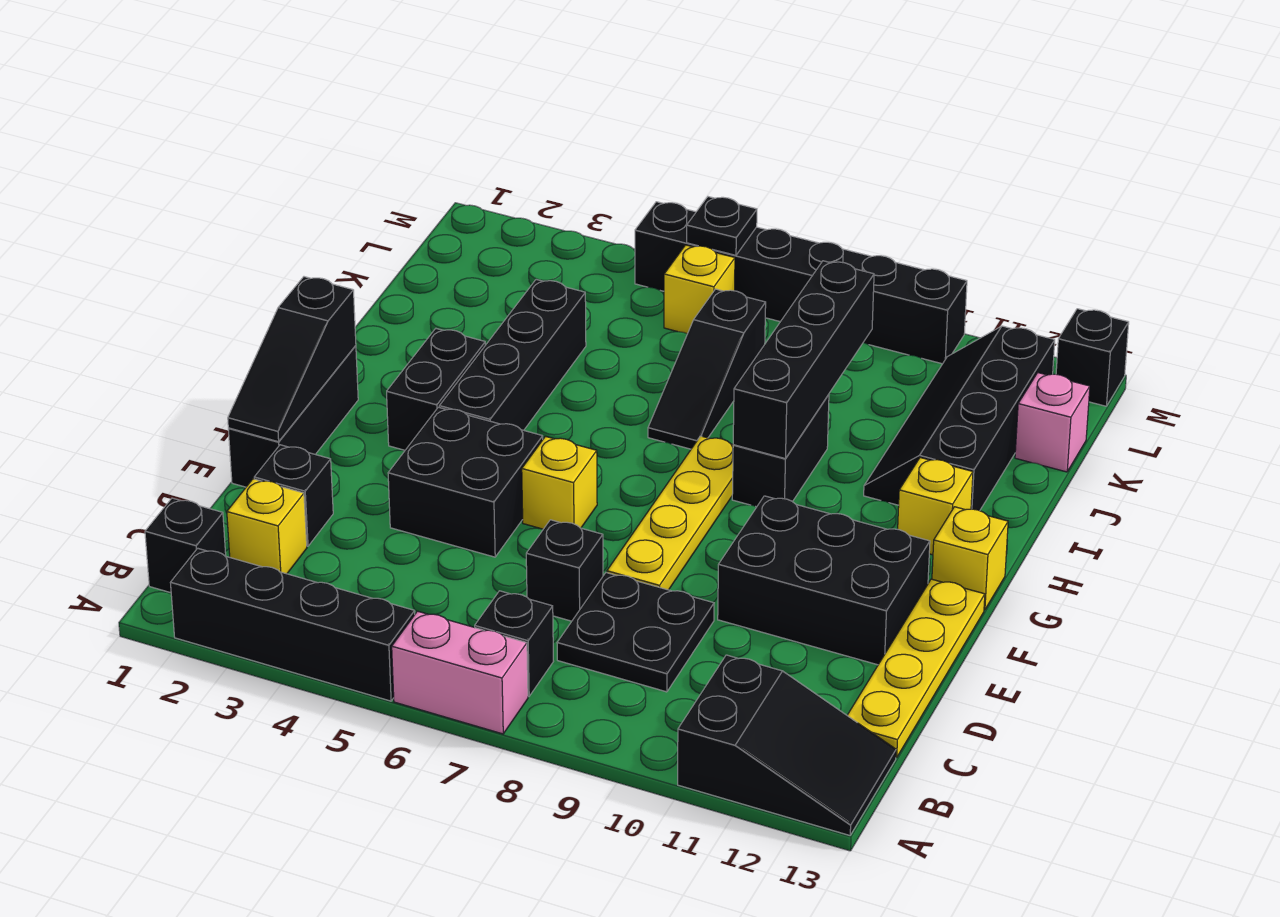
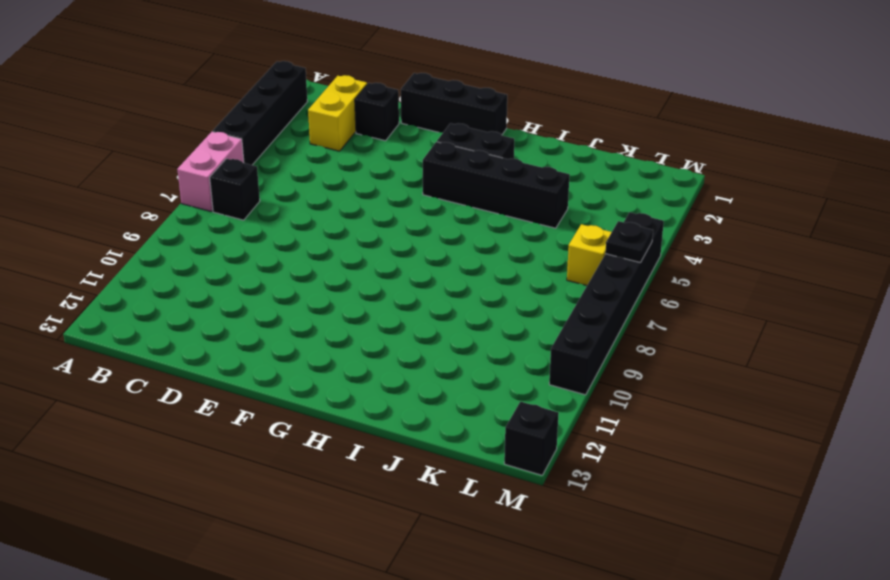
yellow 1x2 brick [308,75,367,151] -> yellow 1x1 brick [227,479,307,574]
none -> black 2x3 slope [678,655,896,835]
none -> black 1x1 brick [145,498,226,593]
none -> black 2x2 plate [557,573,714,692]

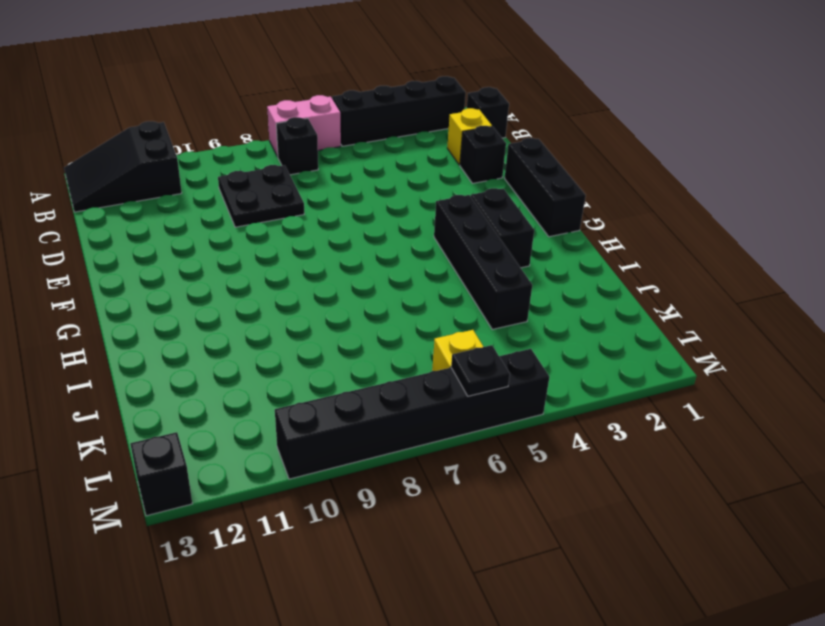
none -> yellow 1x4 plate [847,579,985,758]
none -> black 1x1 brick [526,520,603,621]
none -> black 2x2 brick [388,407,543,557]

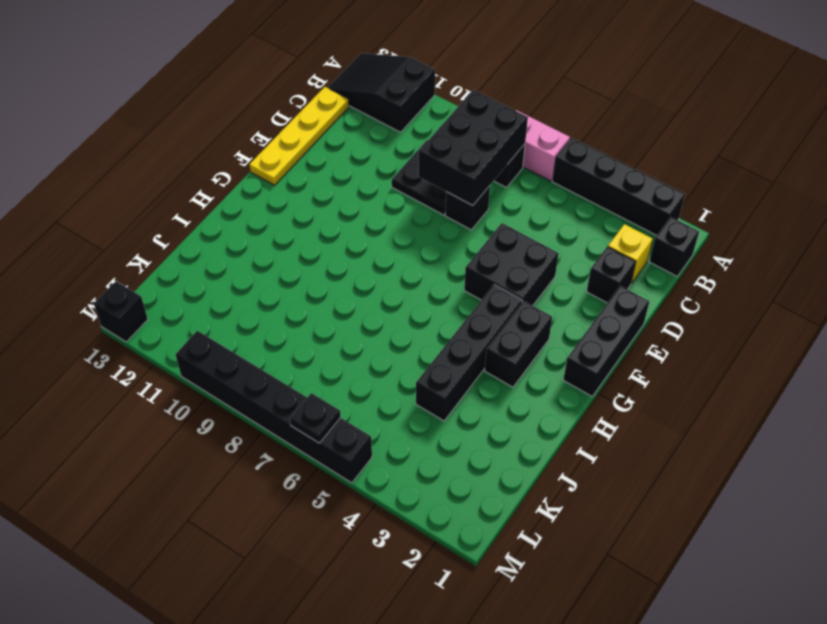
black 2x3 brick [419,90,528,206] -> black 2x3 brick turned to [718,496,930,665]
none -> yellow 1x4 plate [607,436,733,590]
none -> yellow 1x1 brick [522,436,597,529]
none -> yellow 1x1 brick [932,507,1008,610]

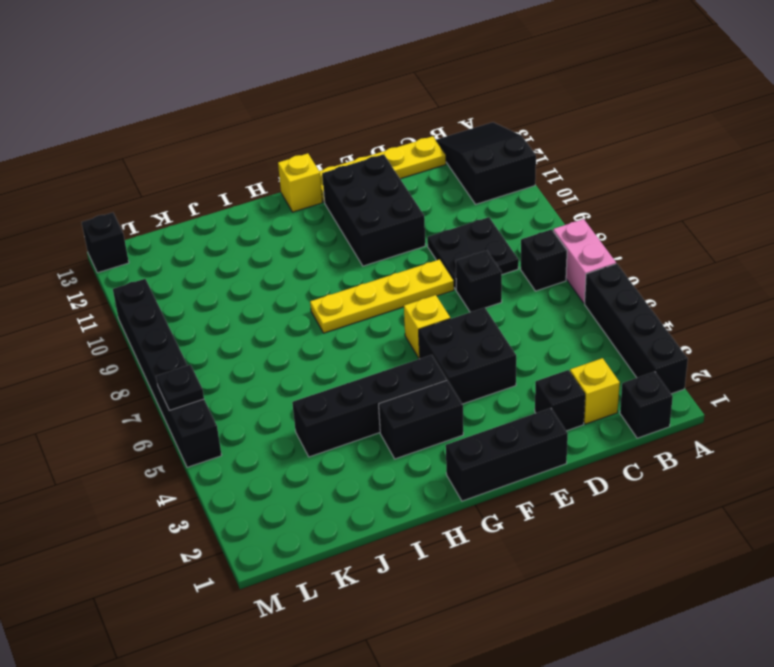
none -> black 1x2 brick [732,395,829,507]
none -> yellow 1x1 brick [898,458,973,555]
none -> black 1x3 slope [648,289,766,449]

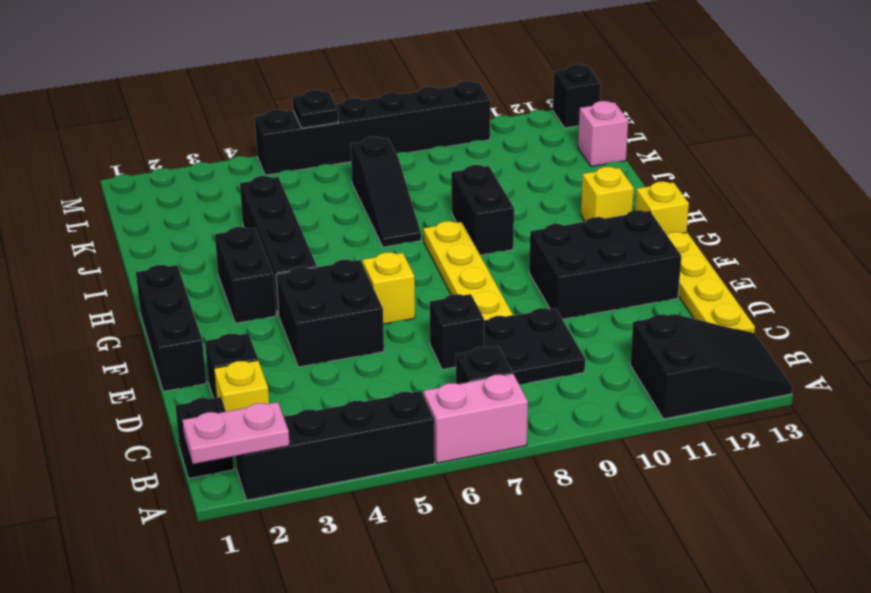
pink 1x2 plate [183,402,290,464] -> none
none -> black 2x4 slope [864,326,1055,511]
none -> yellow 1x1 brick [664,245,735,334]
none -> black 1x3 slope [228,277,356,442]

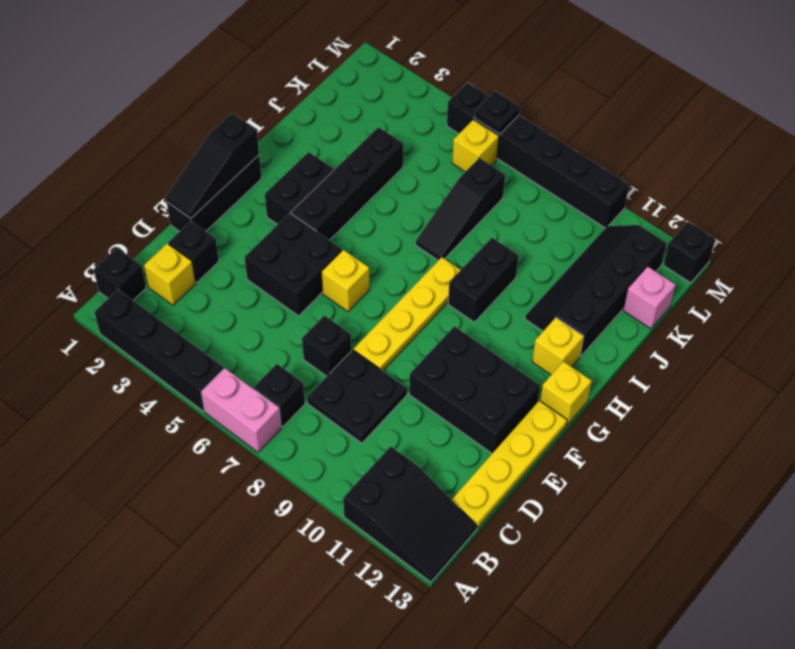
none -> black 1x4 brick [733,261,874,459]

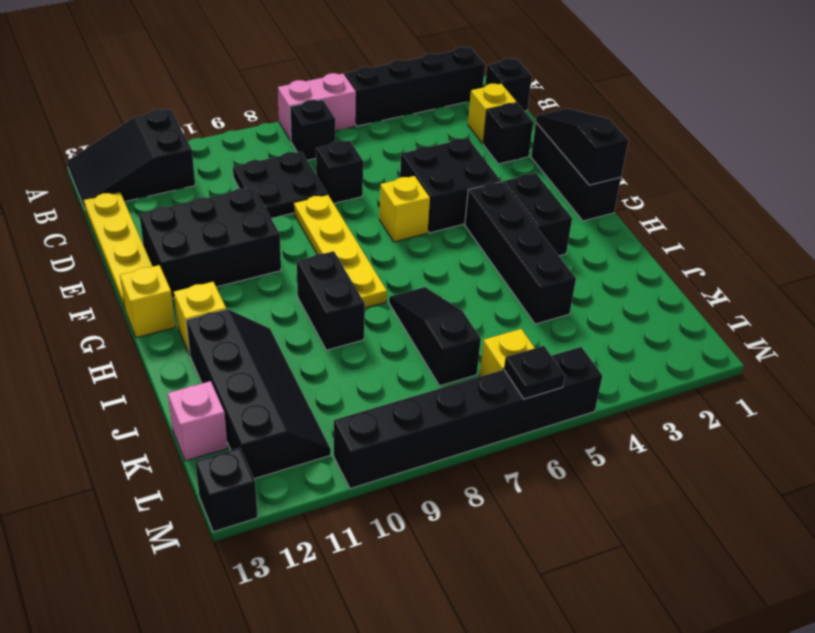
none -> black 1x4 brick [733,261,874,459]

